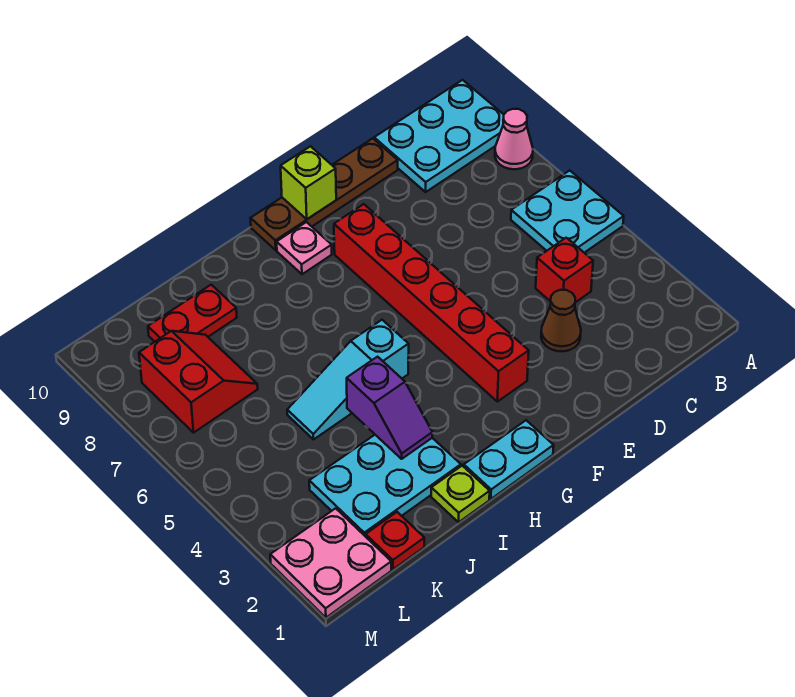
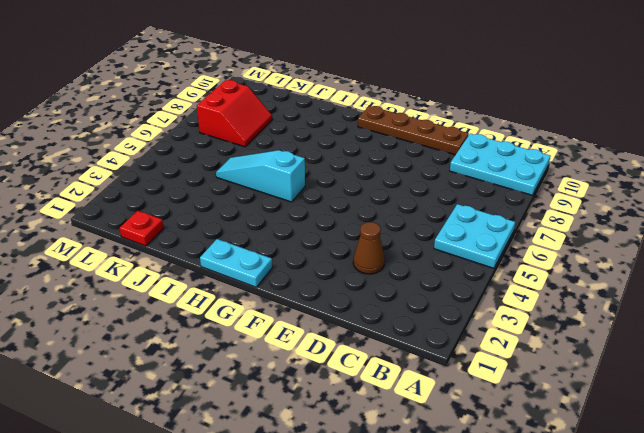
none -> pink 1x1 cone [495,109,533,169]
none -> red 1x1 brick [536,238,593,302]
none -> red 1x6 brick [334,204,529,402]

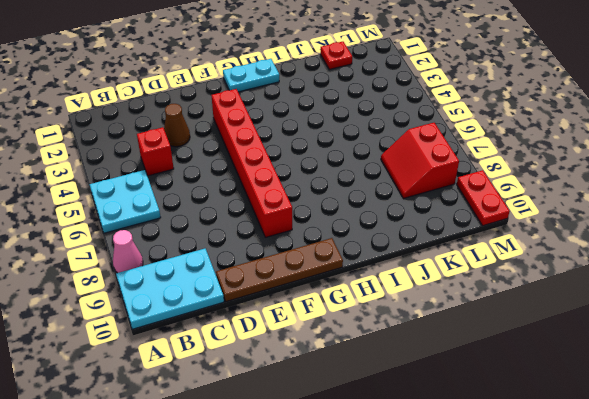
red 1x2 plate [457,170,510,226] -> red 1x2 plate turned to [148,285,237,342]
none -> pink 1x1 plate [277,222,332,274]
none -> cyan 1x3 slope [287,320,409,439]
none -> lime 1x1 plate [431,466,490,522]

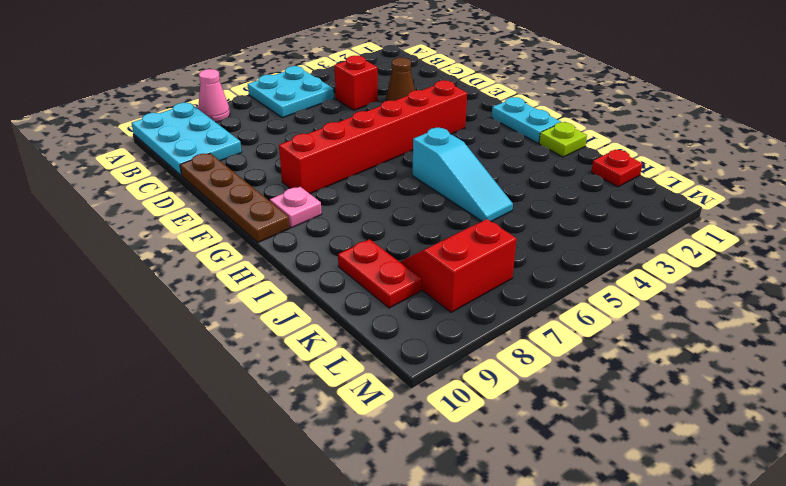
none -> cyan 2x3 plate [309,435,461,537]
none -> pink 2x2 plate [270,508,391,618]
none -> lime 1x1 brick [281,146,336,219]

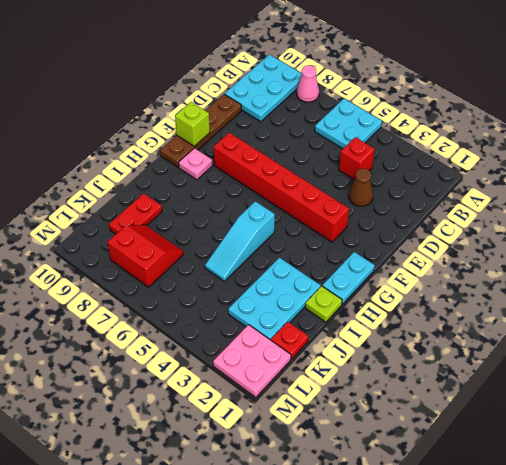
none -> purple 1x2 slope [347,357,433,459]

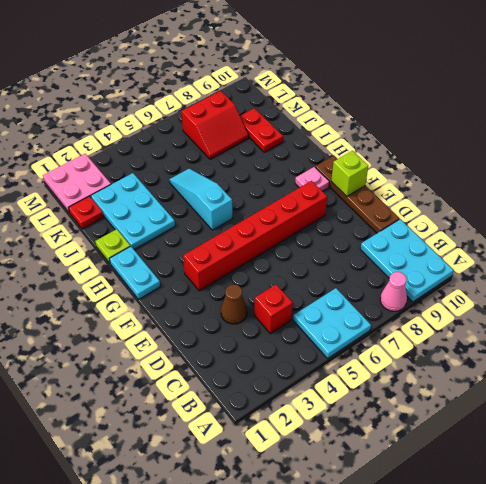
none -> purple 1x2 slope [347,357,433,459]

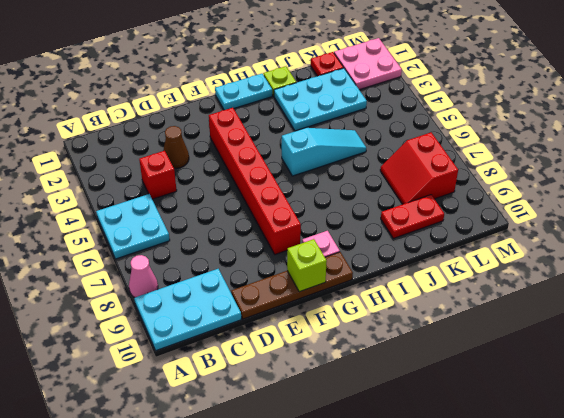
none -> purple 1x2 slope [347,357,433,459]

